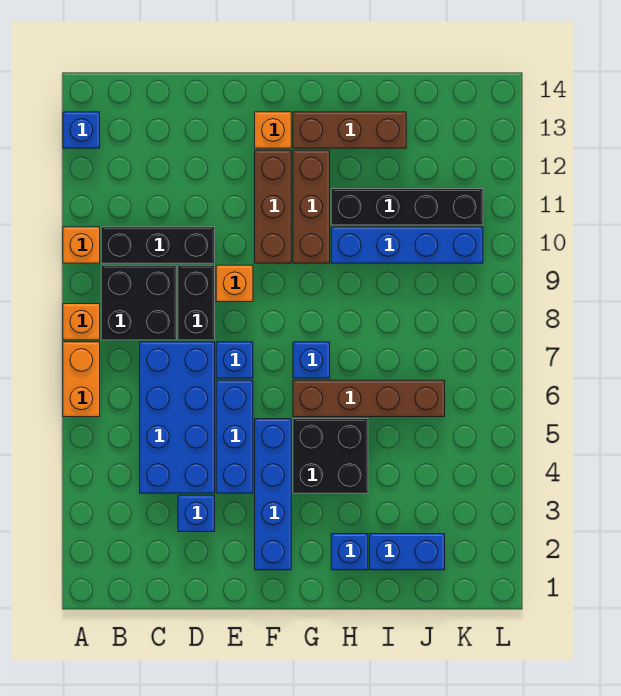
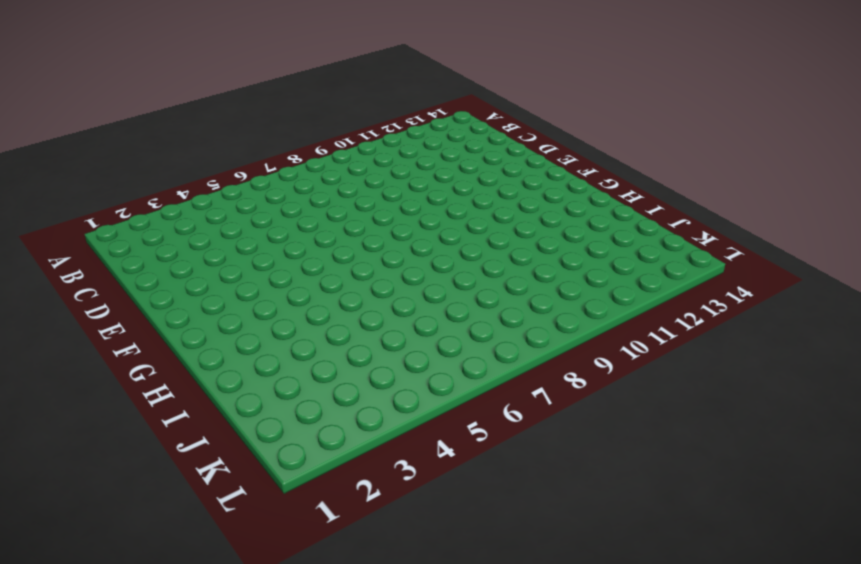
none -> orange 1x2 brick [63,342,100,417]
none -> orange 1x1 brick [63,304,100,340]
none -> orange 1x1 brick [63,227,100,263]

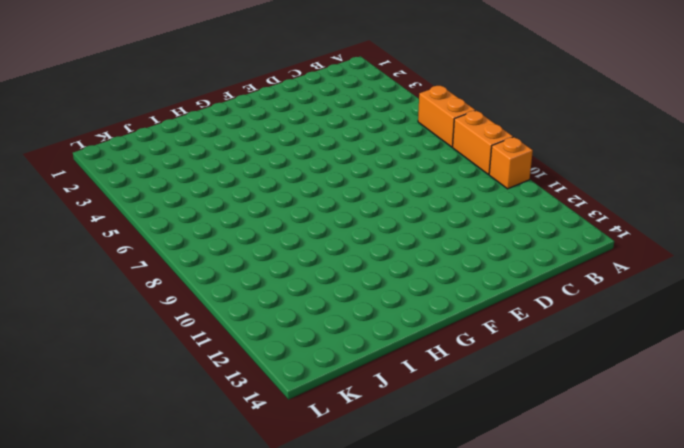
orange 1x2 brick [453,110,513,174] -> orange 1x1 brick [63,304,100,340]
none -> blue 1x1 brick [63,112,100,148]
none -> black 2x2 brick [101,265,176,340]
none -> black 1x3 brick [101,227,215,263]

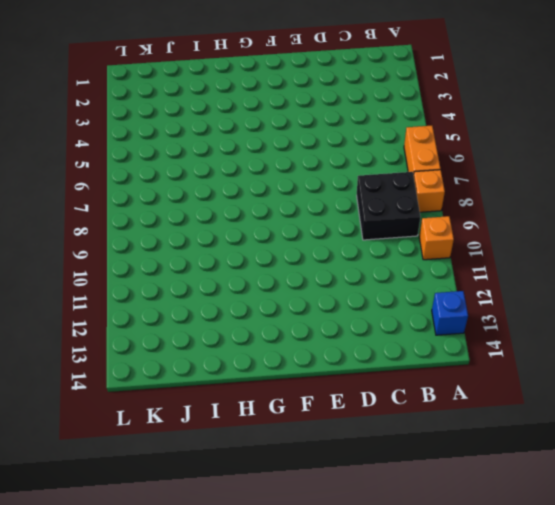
none -> black 1x3 brick [101,227,215,263]
none -> blue 2x4 brick [140,342,215,493]
none -> blue 1x1 brick [178,495,215,532]

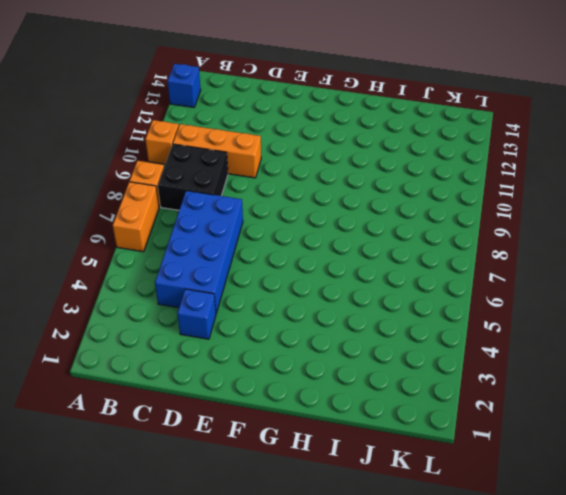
orange 1x3 brick [173,124,261,178] -> black 1x3 brick [101,227,215,263]
none -> black 1x2 brick [178,265,215,340]
none -> blue 1x3 brick [216,380,253,493]
none -> blue 1x1 brick [216,342,253,378]

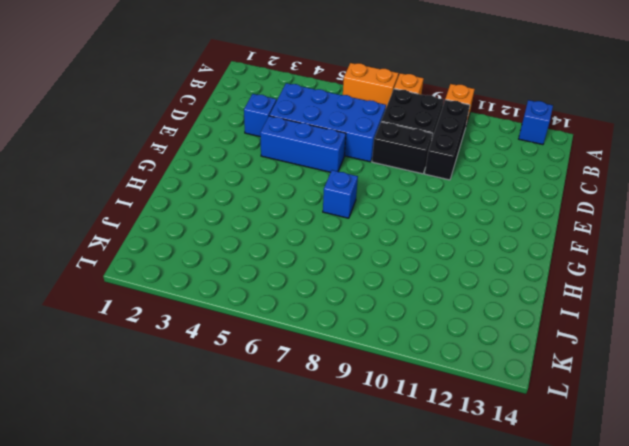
none -> blue 1x1 brick [216,342,253,378]
none -> orange 1x1 brick [216,265,253,302]
none -> blue 1x4 brick [255,419,291,570]

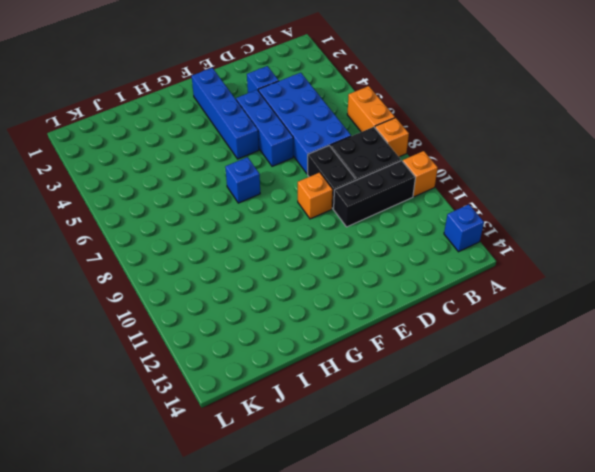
none -> blue 1x1 brick [216,342,253,378]
none -> brown 1x3 brick [255,150,291,263]
none -> orange 1x1 brick [255,112,291,148]

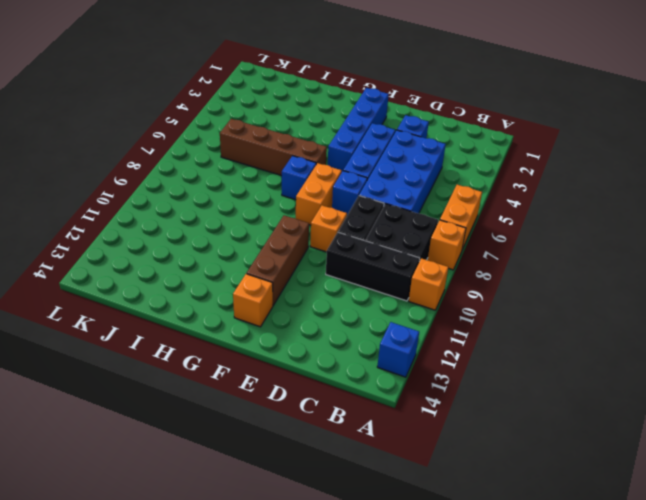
orange 1x2 brick [296,163,342,225] -> none
none -> black 2x2 brick [293,419,368,493]
none -> brown 1x3 brick [293,150,330,263]
none -> brown 1x3 brick [293,112,406,148]

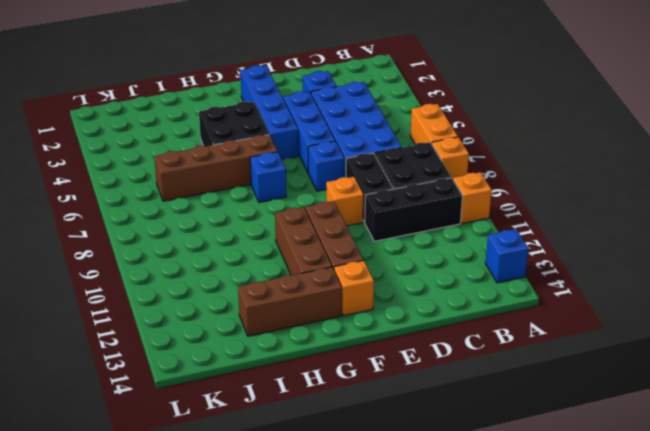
none -> blue 1x1 brick [331,534,368,570]
none -> blue 1x4 brick [331,227,483,263]
none -> black 1x4 brick [331,189,483,225]

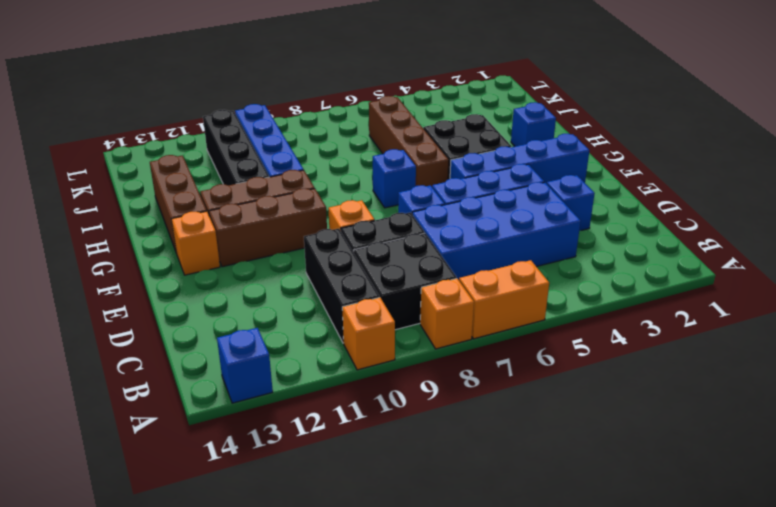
none -> blue 1x2 brick [370,534,445,570]

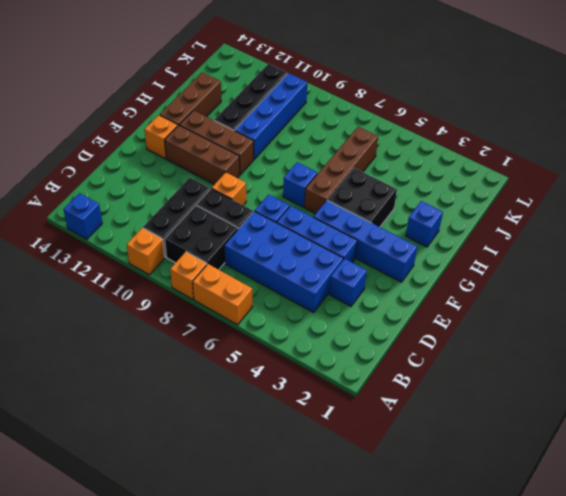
none -> blue 1x2 brick [370,534,445,570]

